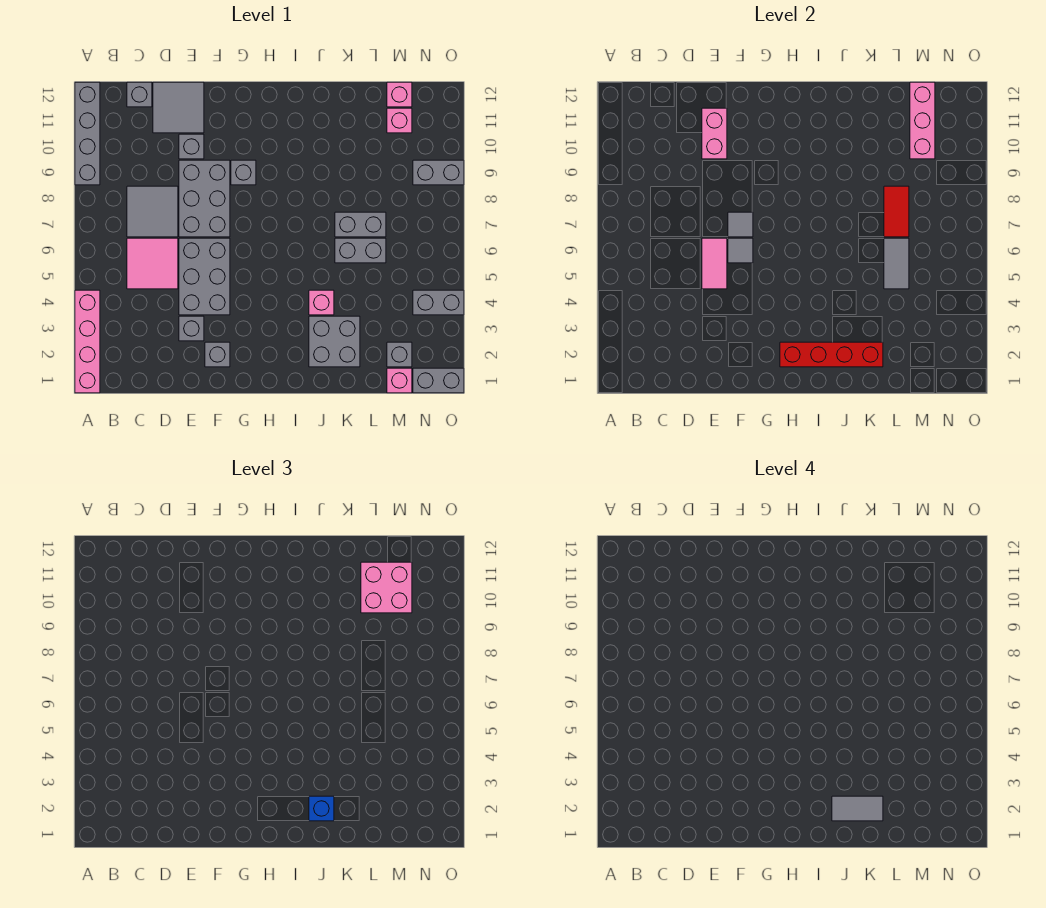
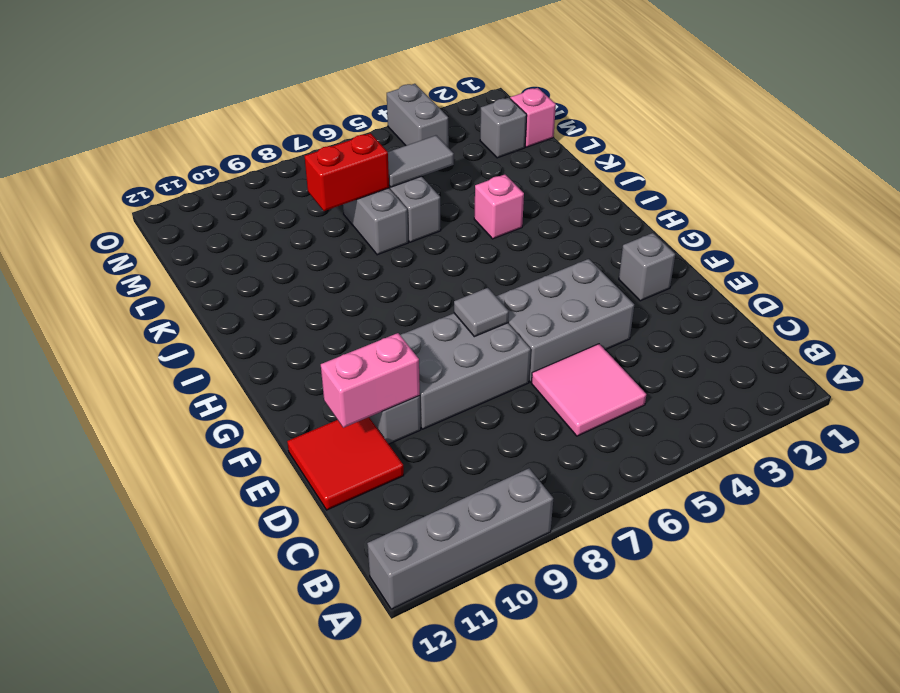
red 2x2 tile [287,417,404,510] -> grey 2x2 tile [153,82,204,133]
red 1x2 brick [304,133,389,211] -> red 1x2 tile [884,186,909,237]
none -> pink 1x4 brick [75,290,100,393]
none -> grey 2x2 tile [127,186,178,237]
none -> grey 1x1 brick [127,82,152,107]
none -> grey 1x1 brick [179,316,204,341]

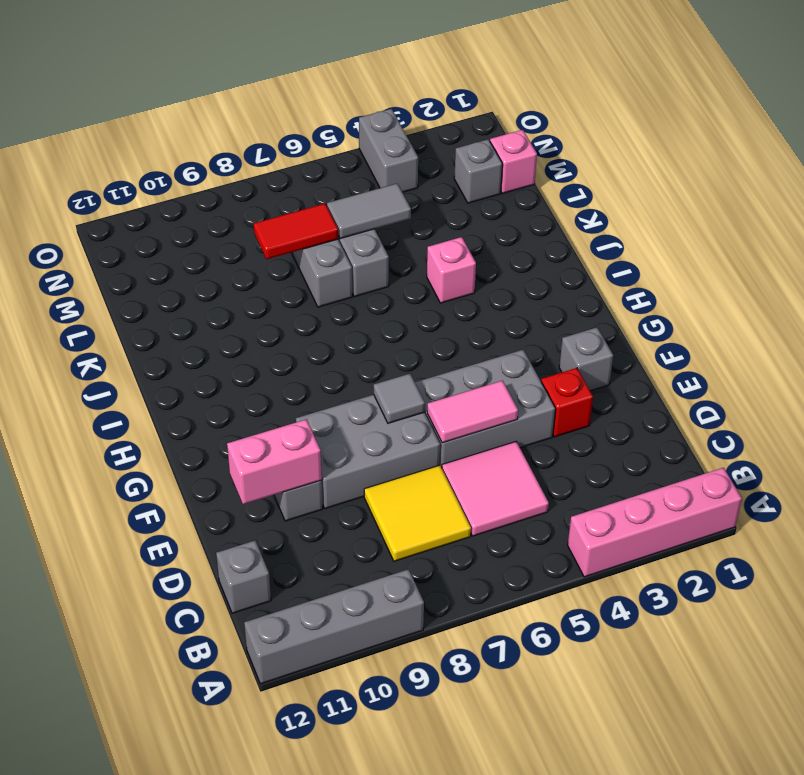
yellow 2x2 tile [364,465,471,561] -> grey 2x2 tile [127,186,178,237]
red 1x1 brick [541,368,593,437] -> grey 1x1 brick [179,316,204,341]
none -> grey 2x2 tile [153,82,204,133]
none -> grey 1x1 brick [231,160,256,185]
none -> grey 2x2 brick [309,316,360,367]
none -> pink 1x1 brick [387,108,412,133]

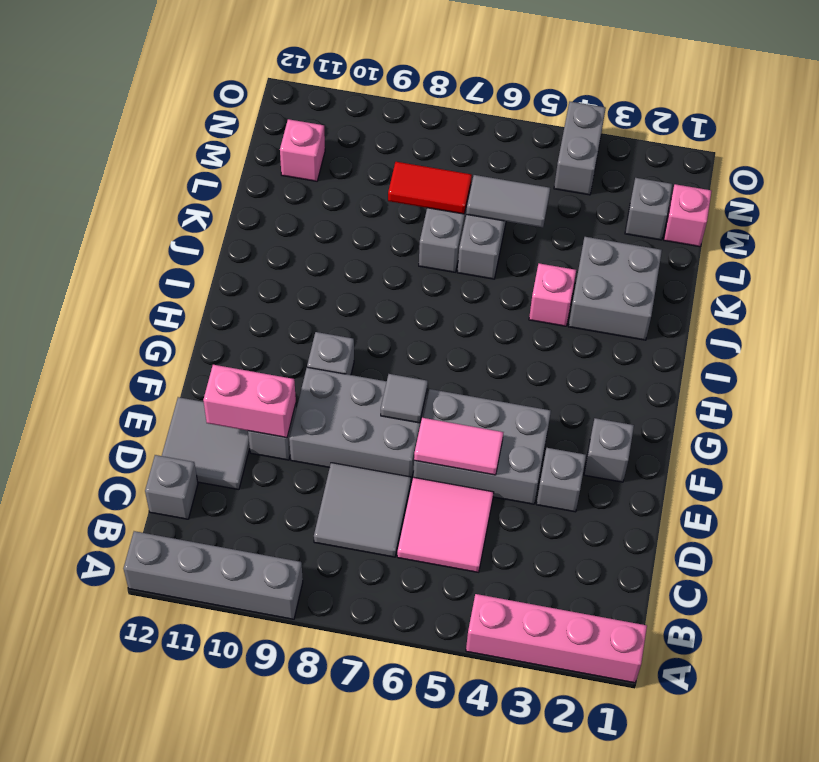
none -> pink 1x1 brick [387,82,412,107]
none -> grey 1x2 brick [413,368,464,393]
none -> grey 1x2 brick [413,160,464,185]
none -> grey 1x1 tile [728,238,753,263]

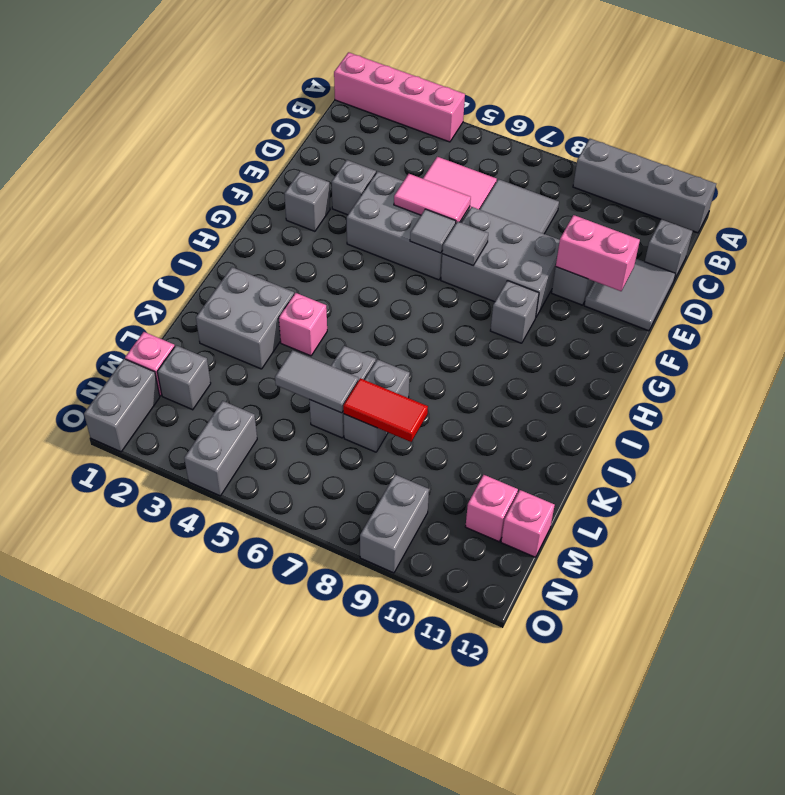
none -> red 1x4 brick [780,342,883,367]
none -> pink 1x3 brick [910,82,935,159]
none -> blue 1x1 brick [309,796,334,821]
none -> pink 2x2 brick [361,562,412,613]

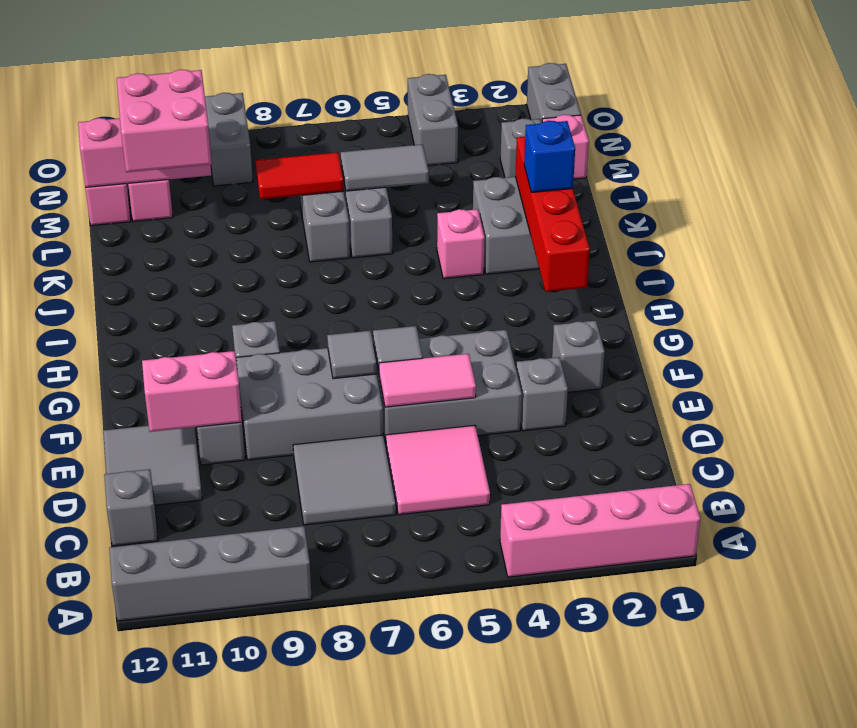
none -> grey 1x2 tile [832,796,883,821]

